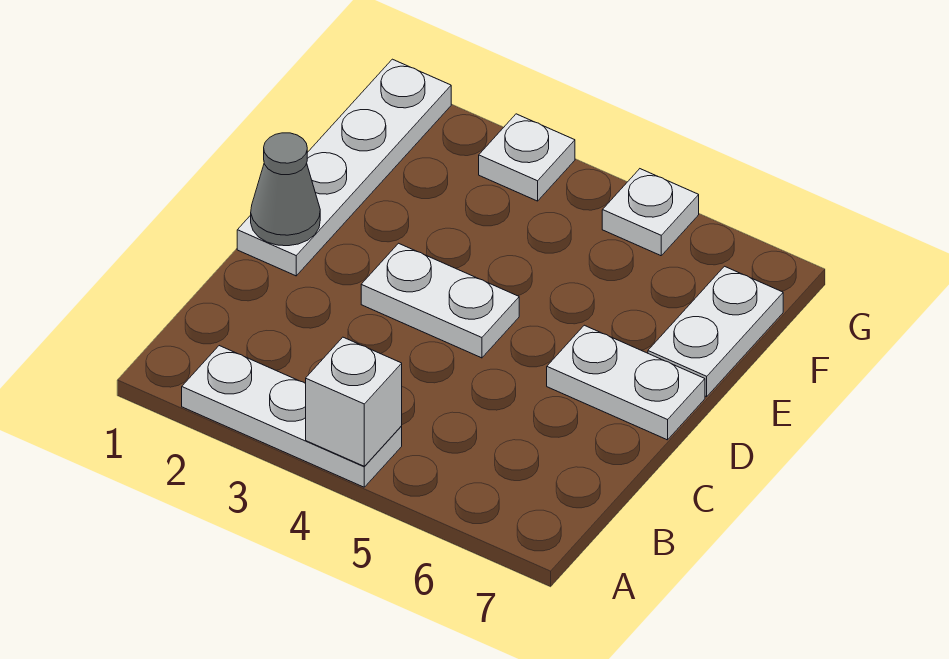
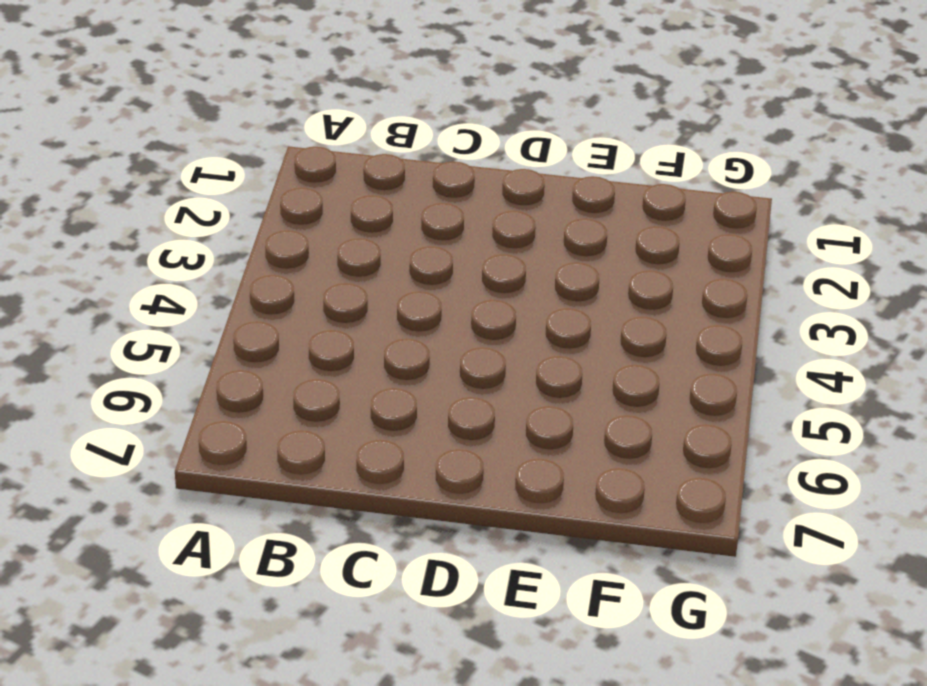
none -> white 1x3 plate [182,346,402,487]
none -> white 1x4 plate [237,59,451,276]

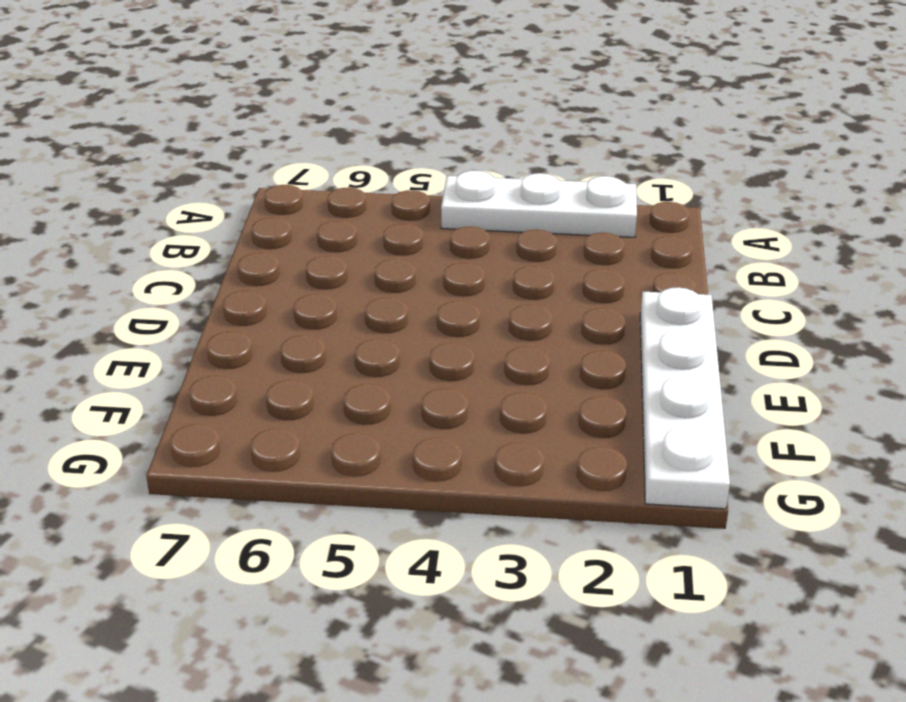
none -> white 1x2 plate [361,243,519,358]
none -> white 1x2 plate [547,325,705,440]

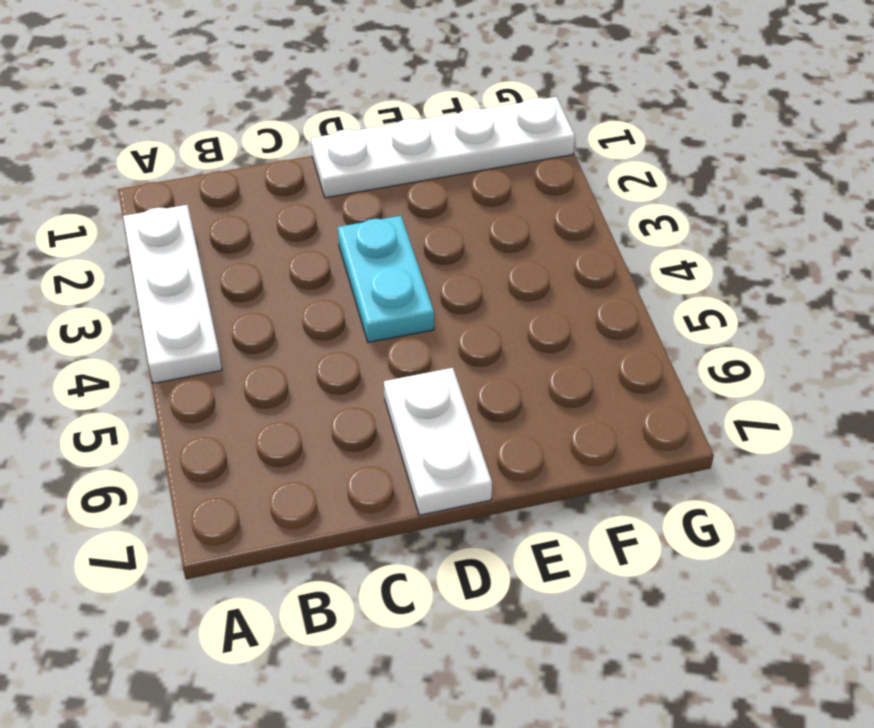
cyan 1x2 plate [338,216,434,342] -> white 1x2 plate [361,243,519,358]
none -> white 1x2 plate [648,266,783,397]
none -> white 1x1 plate [479,114,575,201]

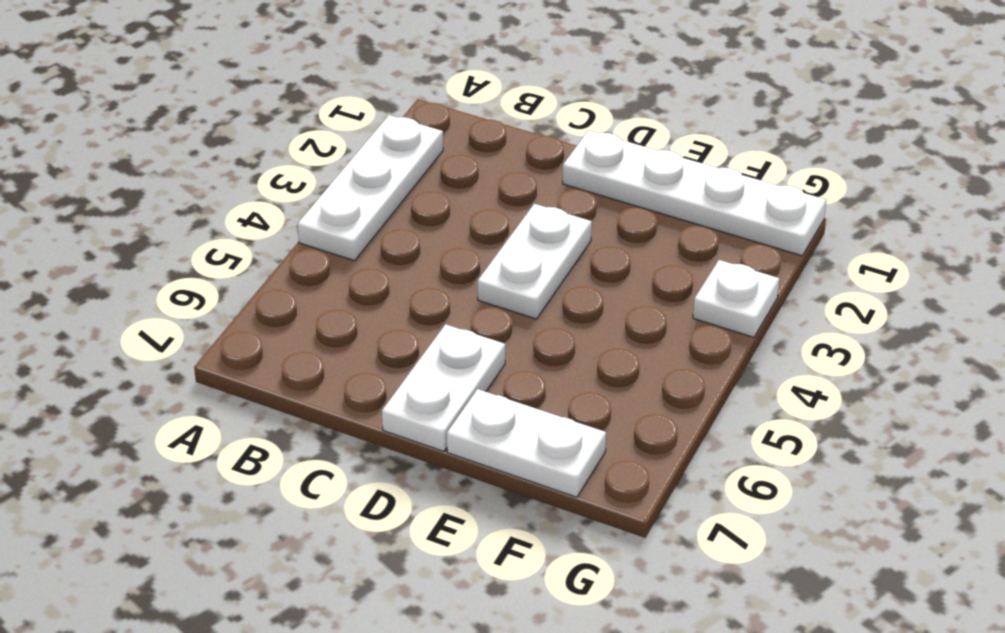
none -> white 1x1 plate [602,169,699,256]
none -> white 1x1 brick [306,337,402,466]

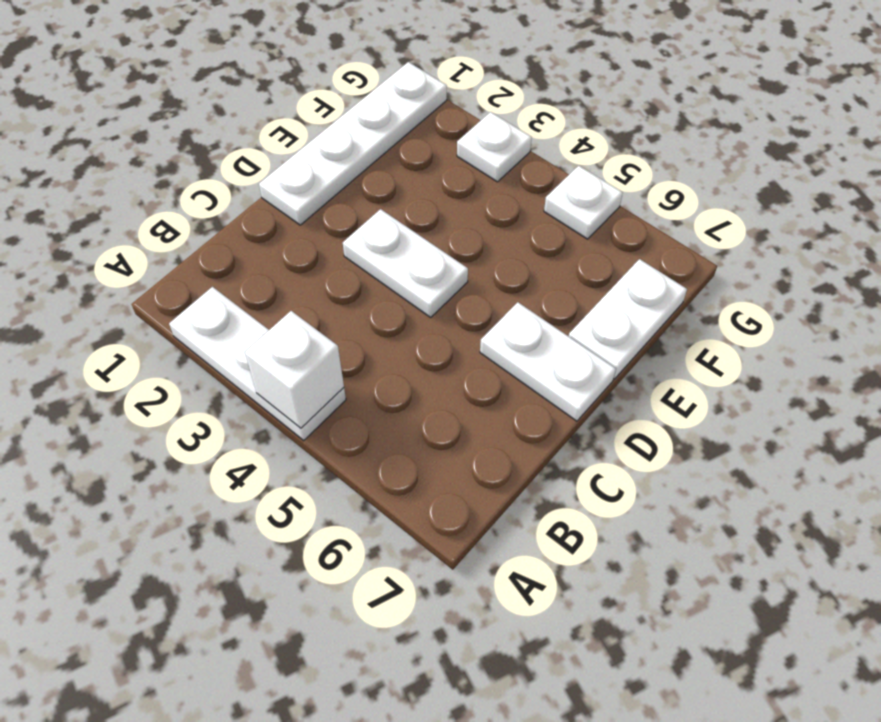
none -> grey 1x1 cone [251,133,320,246]

